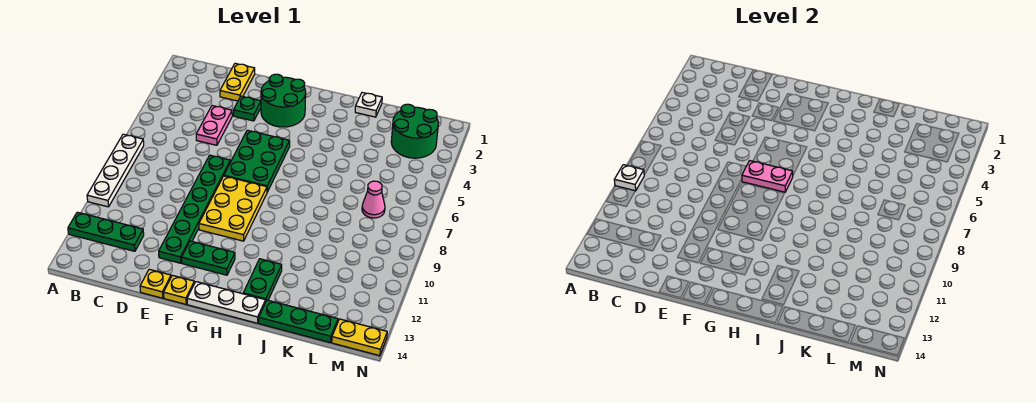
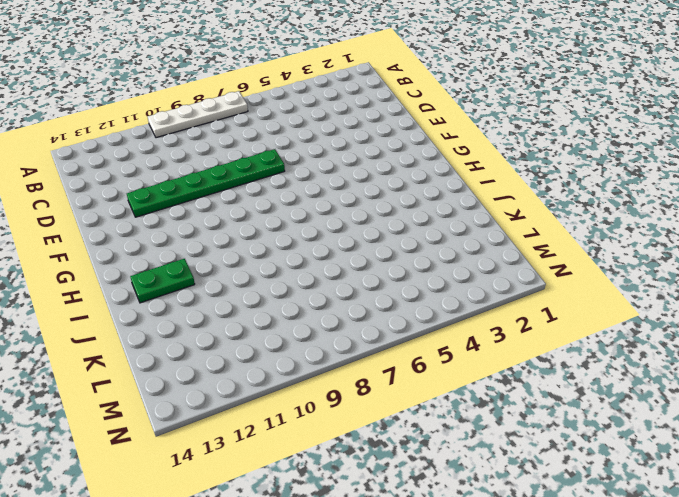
none -> green 1x3 plate [68,212,144,251]
none -> yellow 1x2 plate [220,63,255,101]
none -> pink 1x2 plate [196,106,232,145]

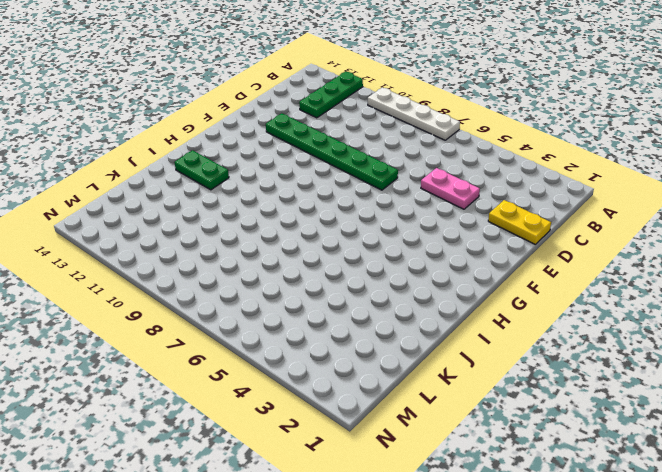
none -> green 1x1 plate [234,96,261,121]
none -> yellow 1x1 plate [140,269,171,298]
none -> green 2x2 round brick [261,74,306,127]

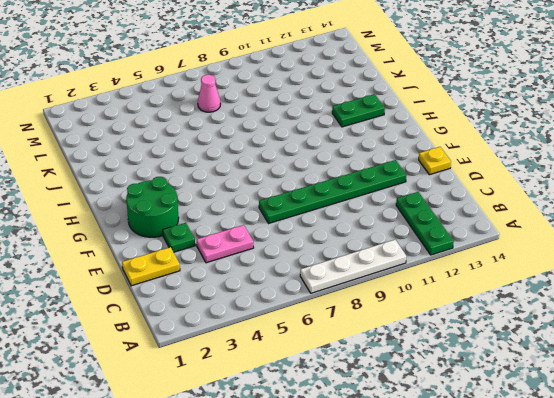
none -> green 2x3 plate [224,130,290,192]
none -> yellow 2x3 plate [199,176,267,241]
none -> green 1x2 plate [182,241,235,275]

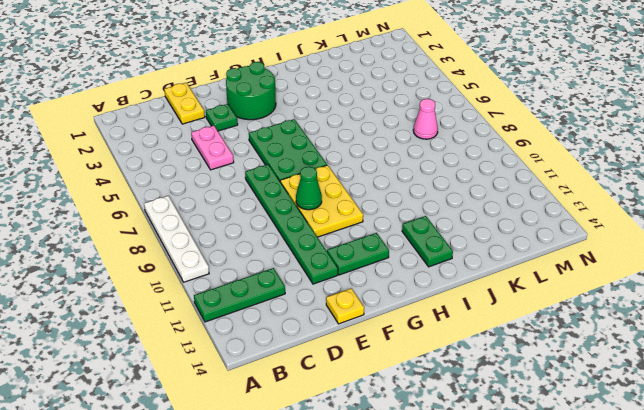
green 1x1 cone [296,167,322,210] -> none
none -> yellow 1x1 plate [164,275,195,304]
none -> white 1x3 plate [187,282,266,323]
none -> white 1x1 plate [355,93,382,117]

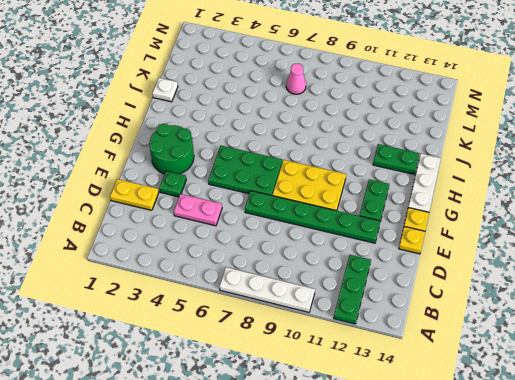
none -> green 1x3 plate [259,300,338,342]
none -> green 2x2 round brick [391,104,438,158]
none -> yellow 1x2 plate [332,319,387,356]

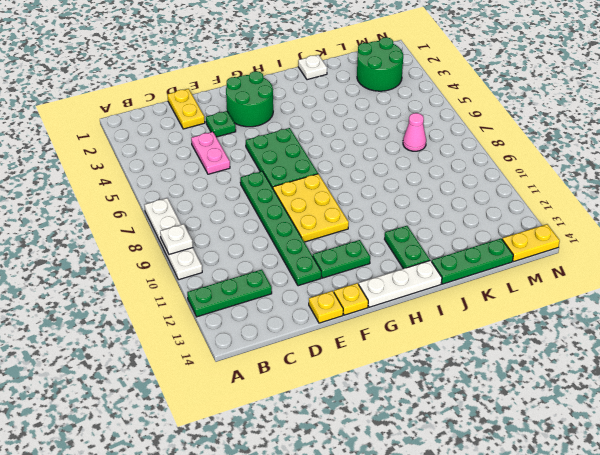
none -> pink 1x2 plate [742,161,793,192]

